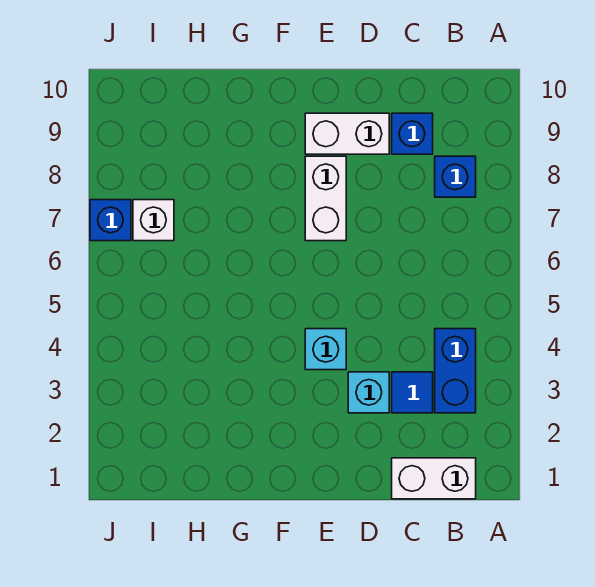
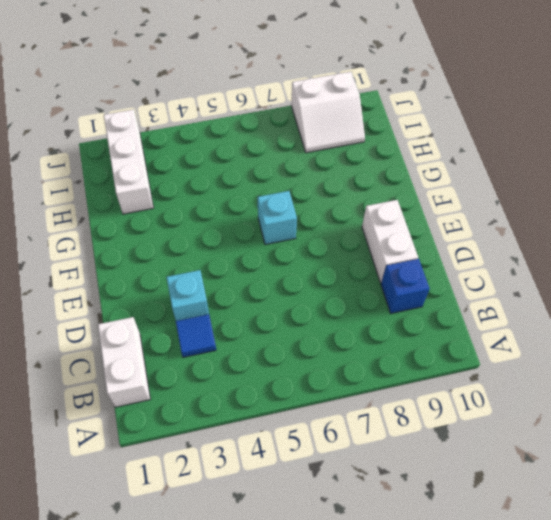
cyan 1x1 brick [258,191,297,244] -> cyan 1x1 brick moved to [305,329,346,370]
white 1x3 brick [104,109,154,214] -> none
white 2x2 slope [291,72,365,153] -> none
none -> blue 1x2 brick [435,329,476,413]
none -> blue 1x1 brick [435,156,476,197]

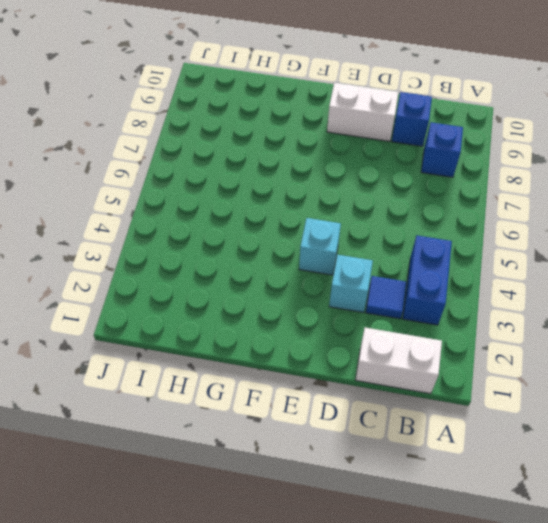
none -> white 1x2 brick [305,156,346,241]
none -> white 1x1 brick [133,200,174,241]

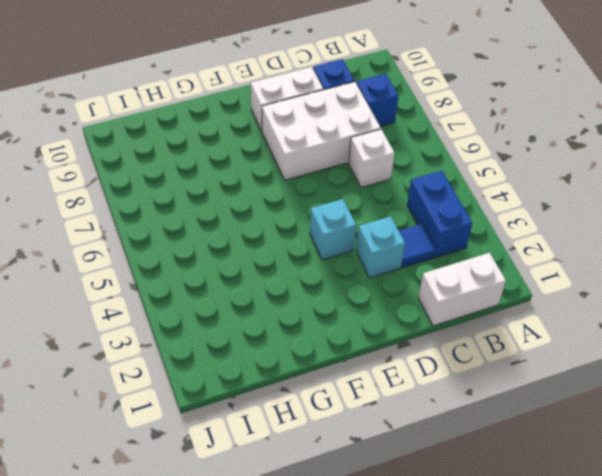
white 1x1 brick [349,129,395,187] -> white 1x1 brick moved to [133,200,174,241]
white 2x3 brick [262,82,381,180] -> white 1x2 brick [305,156,346,241]
none -> blue 1x1 brick [90,200,131,241]

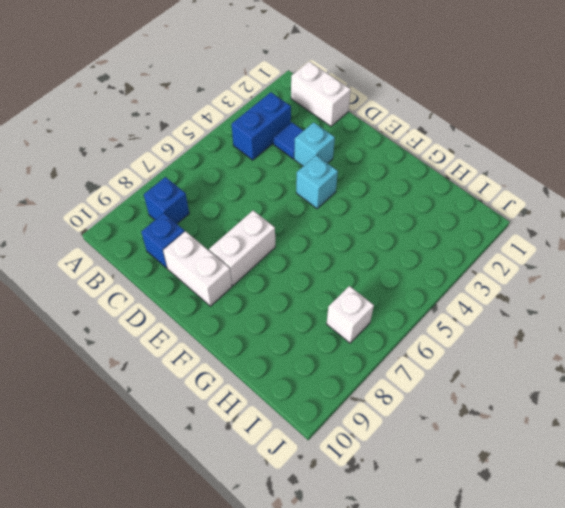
none -> blue 1x1 brick [90,200,131,241]

